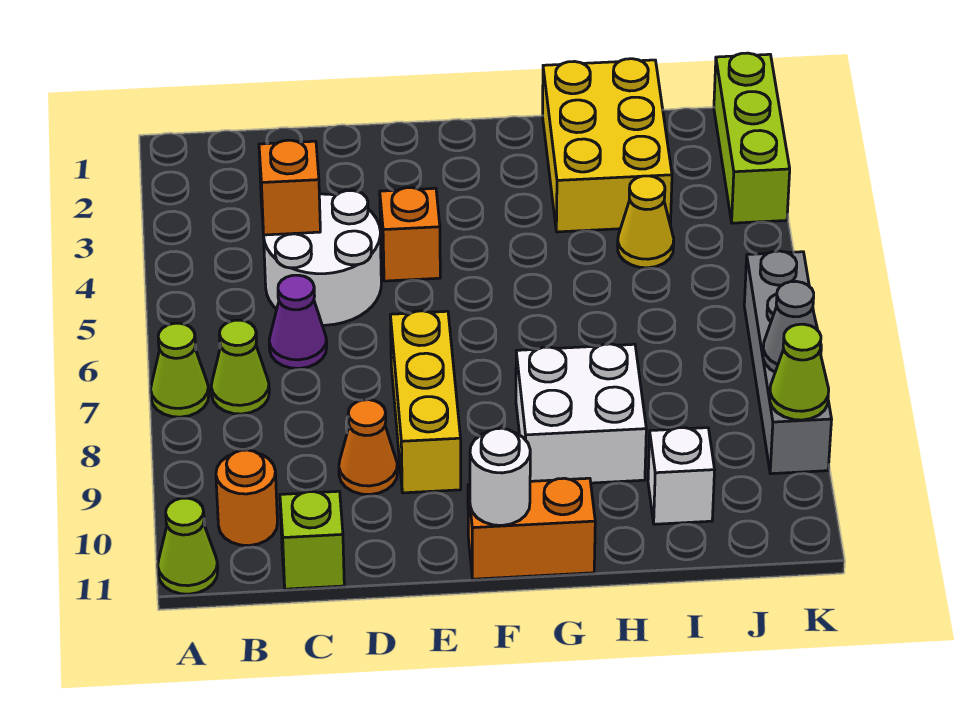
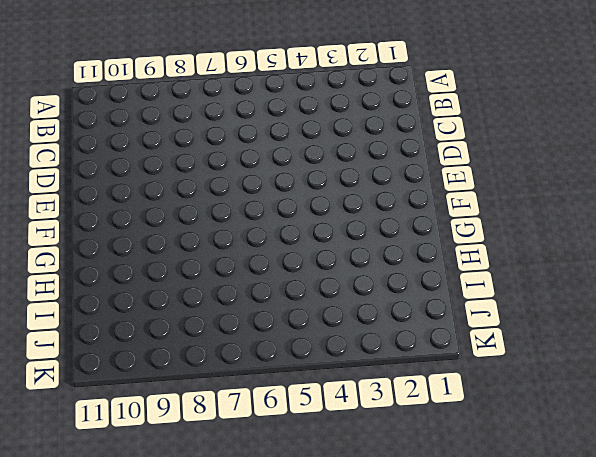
none -> lime 1x1 cone [151,323,209,417]
none -> lime 1x1 cone [158,498,218,594]
none -> lime 1x1 cone [211,320,269,414]

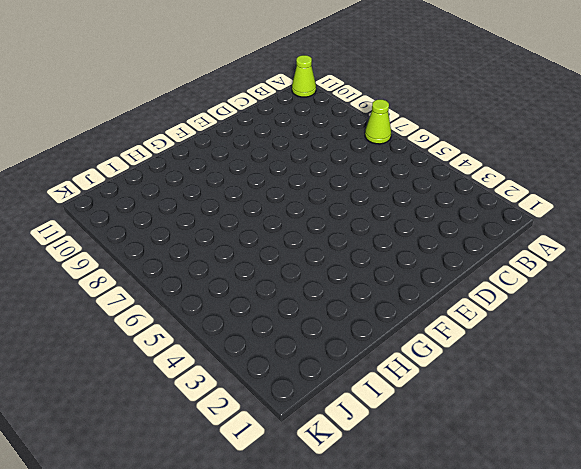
none -> lime 1x1 cone [211,320,269,414]
none -> orange 1x1 round brick [216,450,277,546]
none -> white 2x2 round brick [264,191,381,325]

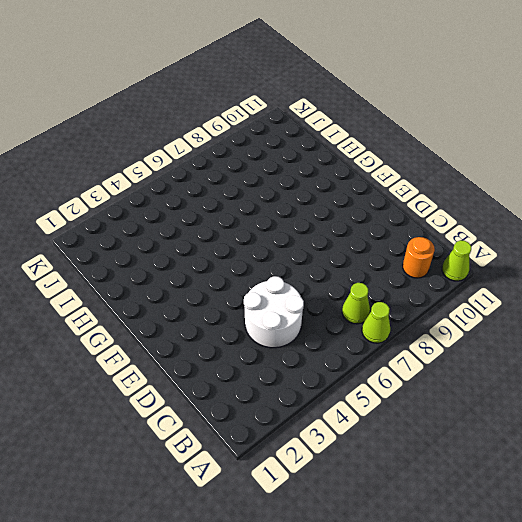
none -> purple 1x1 cone [269,275,327,368]
none -> lime 1x1 brick [280,491,344,589]
none -> orange 1x1 cone [339,400,397,495]

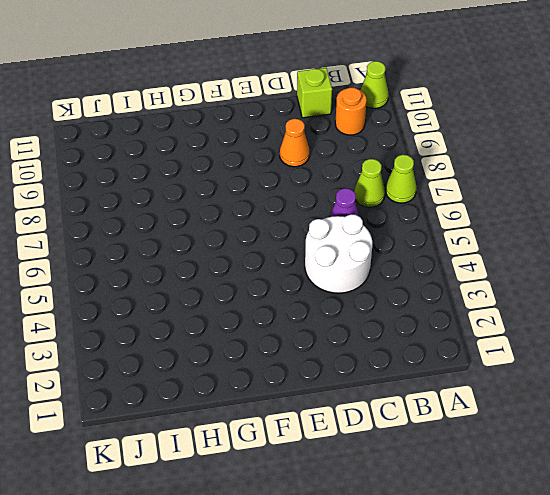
none -> orange 1x1 brick [380,188,440,281]
none -> yellow 1x3 brick [390,311,461,493]
none -> orange 1x2 brick [468,478,595,579]

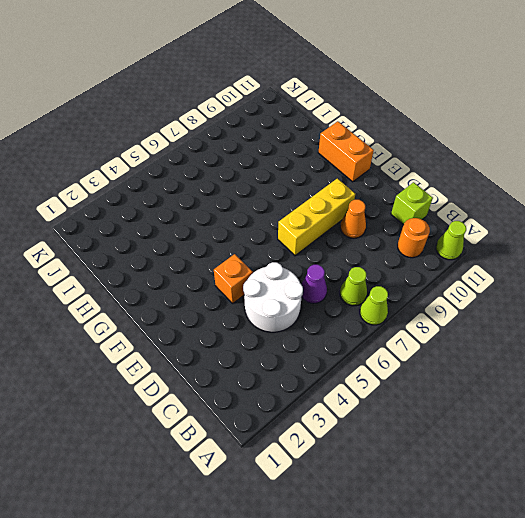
none -> white 2x2 brick [516,344,646,483]
none -> yellow 2x3 brick [543,59,672,232]
none -> yellow 1x1 cone [618,176,674,268]

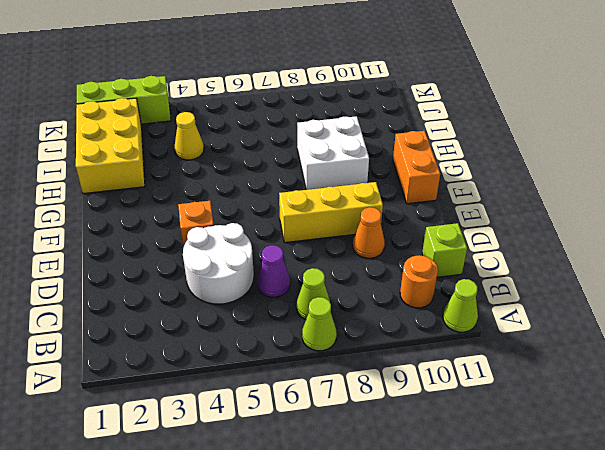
yellow 2x3 brick [76,98,145,194] -> yellow 2x3 brick turned to [543,59,672,232]
none -> white 1x1 brick [648,428,715,524]
none -> grey 1x4 brick [744,251,832,474]
none -> orange 1x1 brick [259,140,320,235]

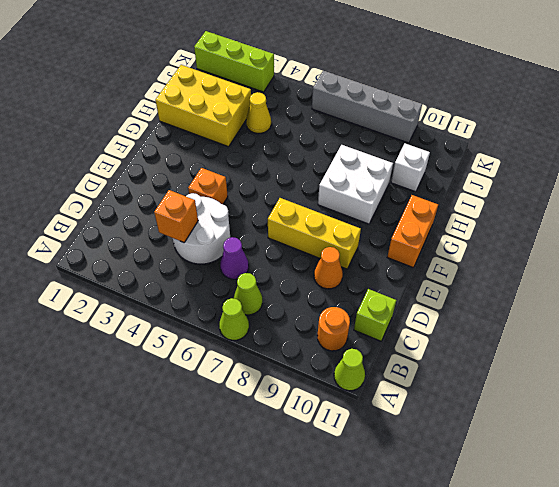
none -> white 1x1 round brick [470,428,530,525]
none -> grey 1x1 cone [763,281,821,372]
none -> lime 1x1 cone [770,324,829,420]

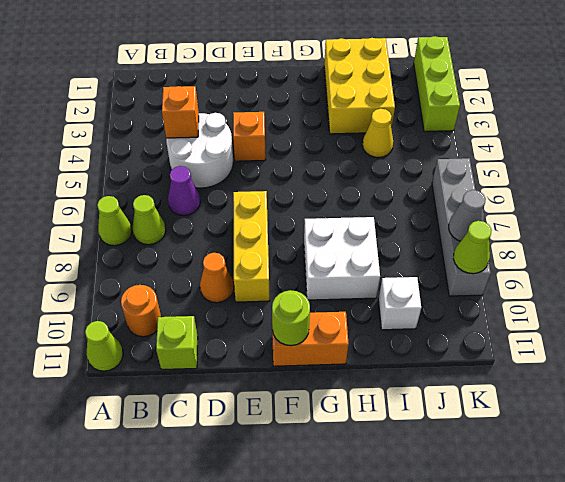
lime 1x1 round brick [272,290,310,346] -> white 1x1 round brick [470,428,530,525]

